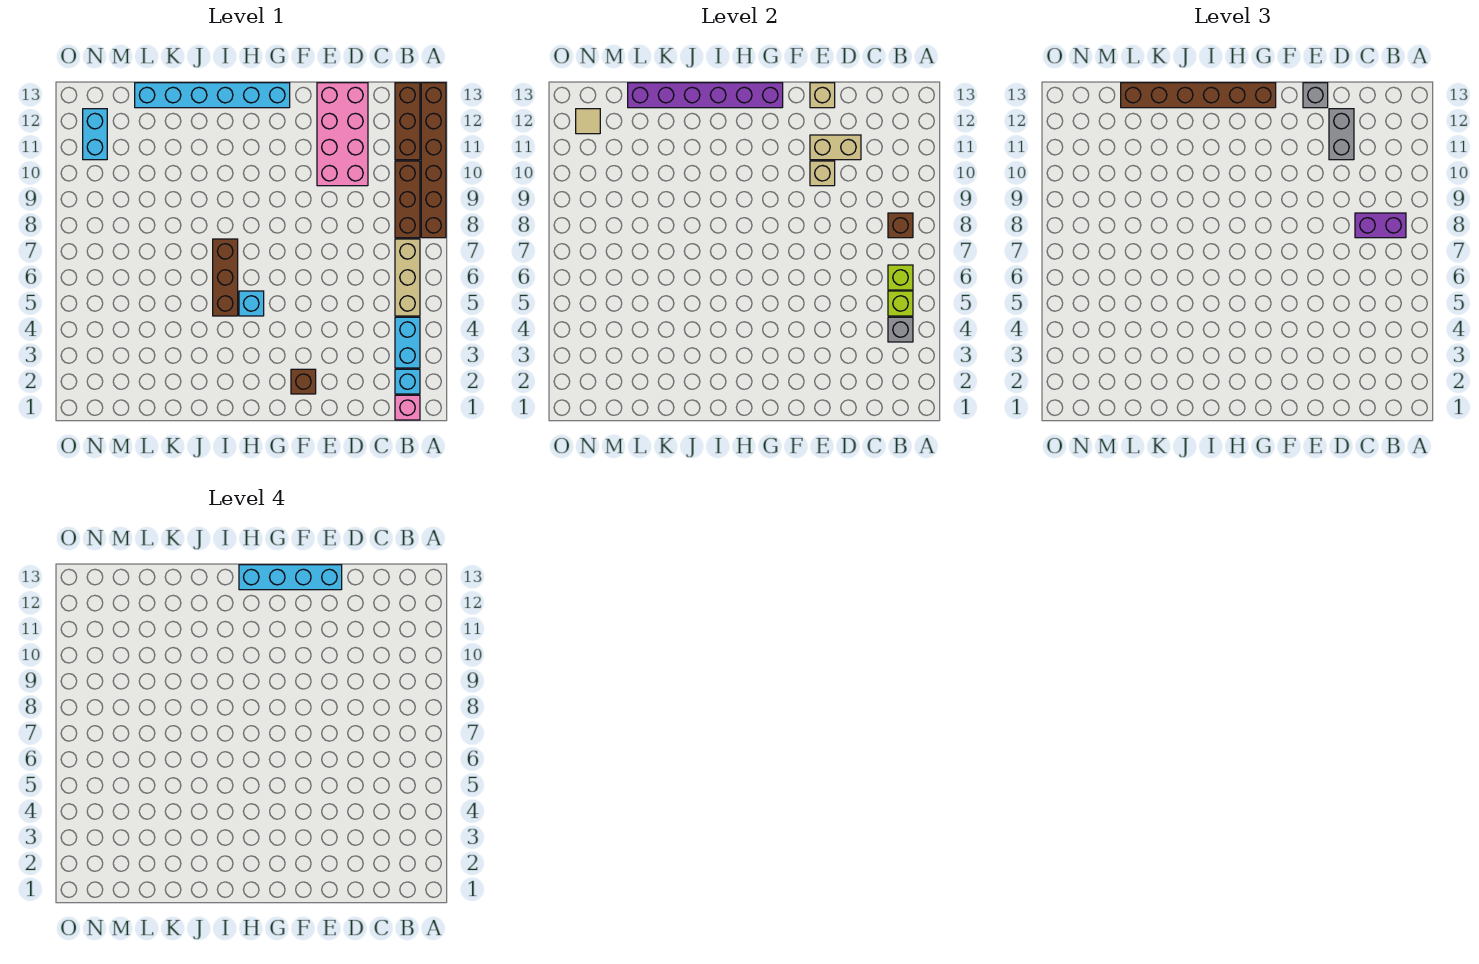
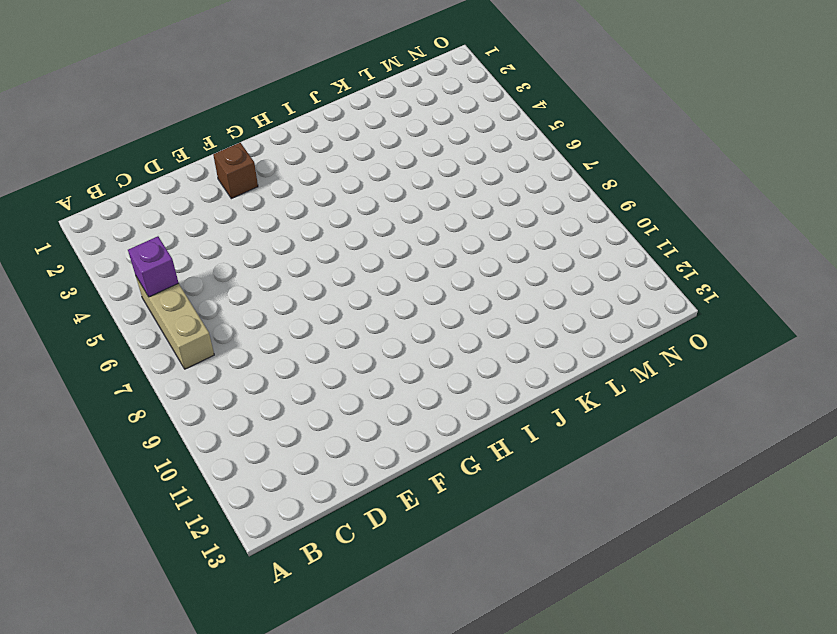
purple 1x1 brick [128,236,178,297] -> lime 1x1 brick [888,291,913,316]
none -> brown 1x6 brick [421,83,446,238]
none -> pink 1x1 brick [395,395,420,420]
none -> cyan 1x1 brick [395,369,420,394]

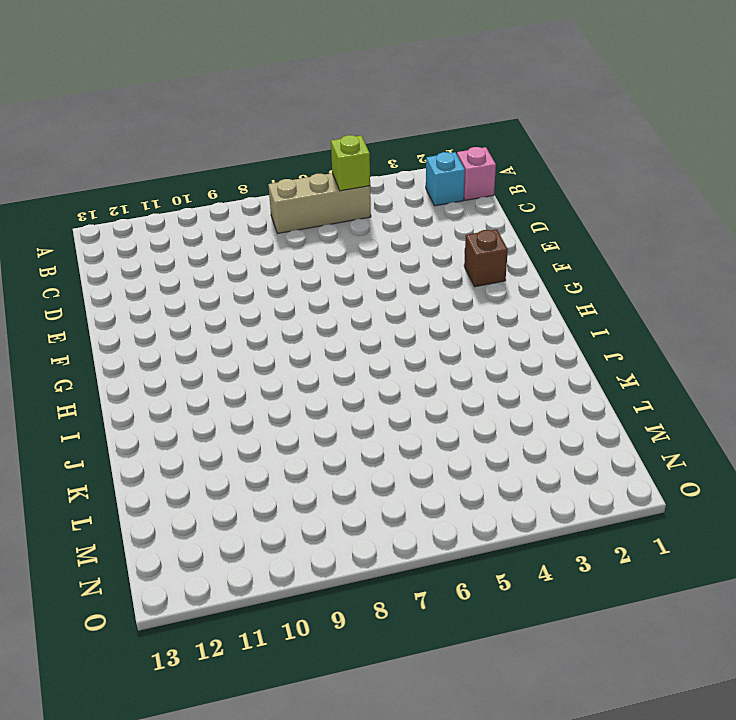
none -> brown 1x6 brick [421,83,446,238]
none -> cyan 1x2 brick [395,317,420,368]
none -> brown 1x3 brick [395,161,420,238]

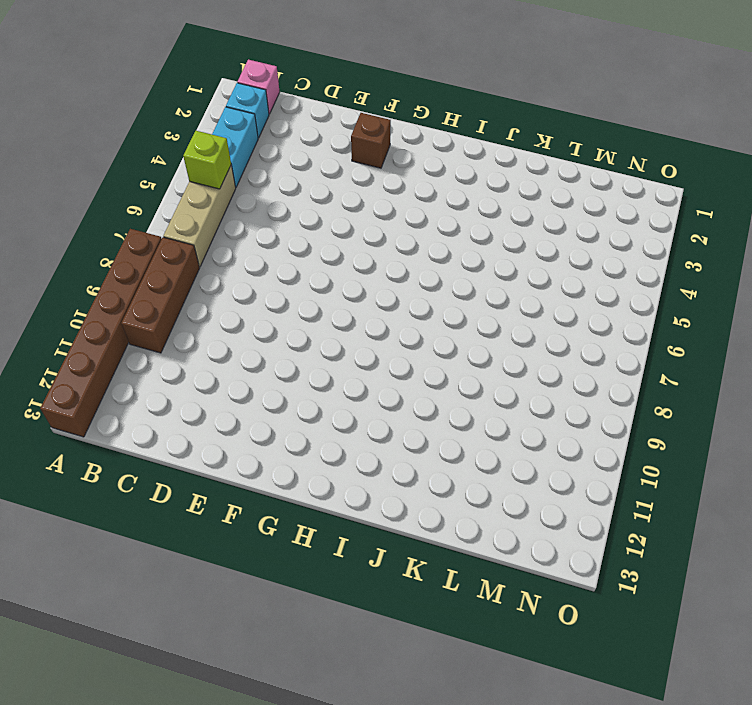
none -> brown 1x3 brick [395,83,420,160]
none -> pink 2x4 brick [317,83,368,186]
none -> cyan 1x6 brick [135,83,290,108]

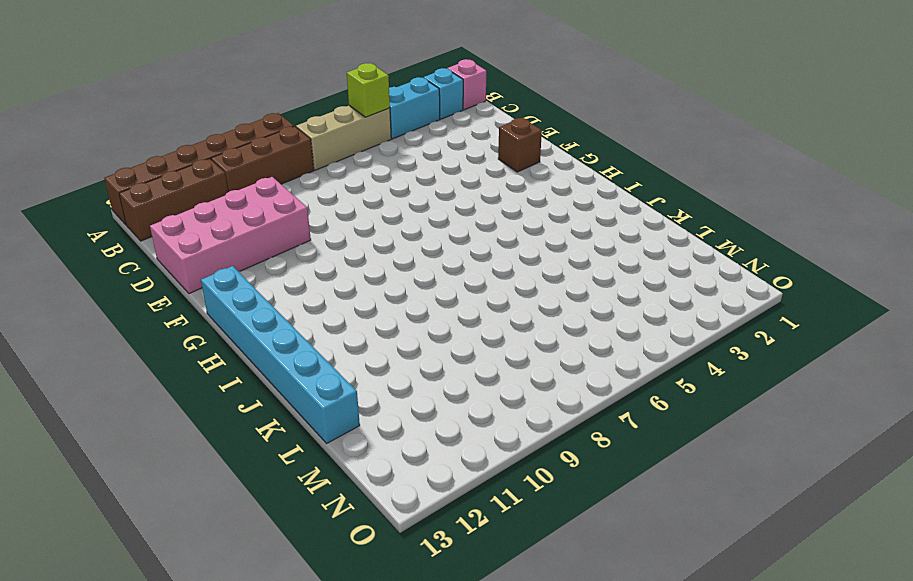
none -> cyan 1x1 brick [239,291,264,316]
none -> brown 1x3 brick [213,239,238,316]
none -> cyan 1x2 brick [83,109,107,160]

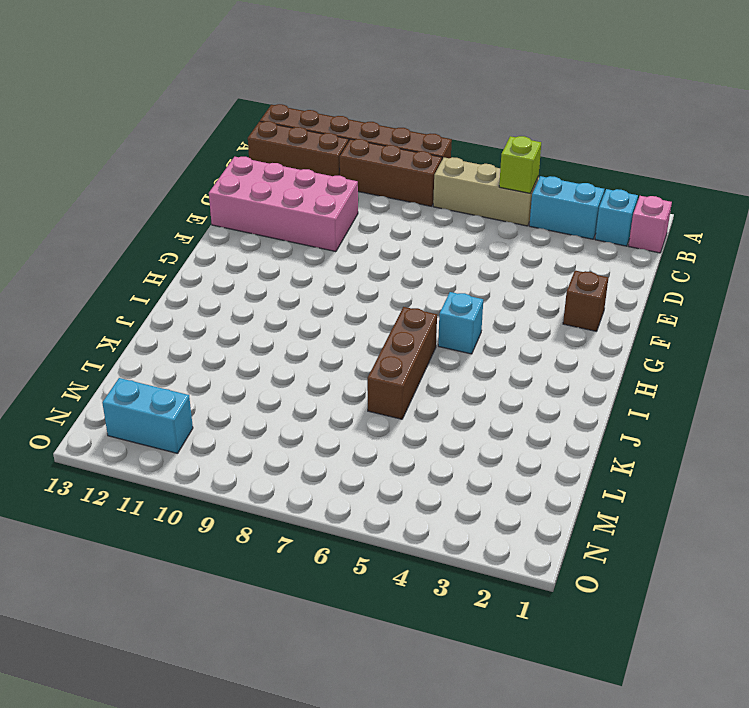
brown 1x3 brick [367,307,437,419] -> brown 1x3 brick turned to [213,239,238,316]
none -> cyan 1x6 brick [135,83,290,108]
none -> grey 1x1 brick [888,317,913,342]
none -> lime 1x1 brick [888,265,913,290]

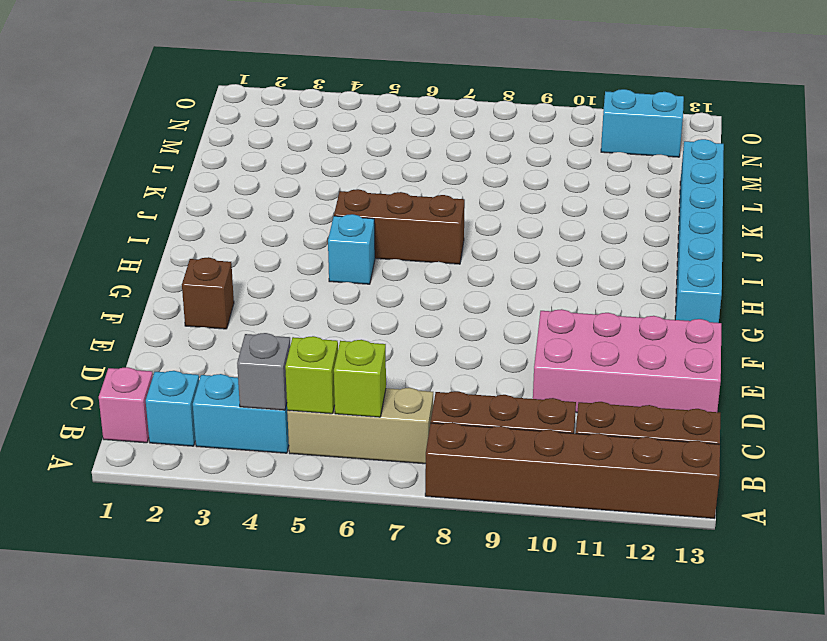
none -> brown 1x1 brick [888,213,913,238]
none -> tan 1x2 brick [810,135,861,160]
none -> tan 1x1 brick [810,161,835,186]

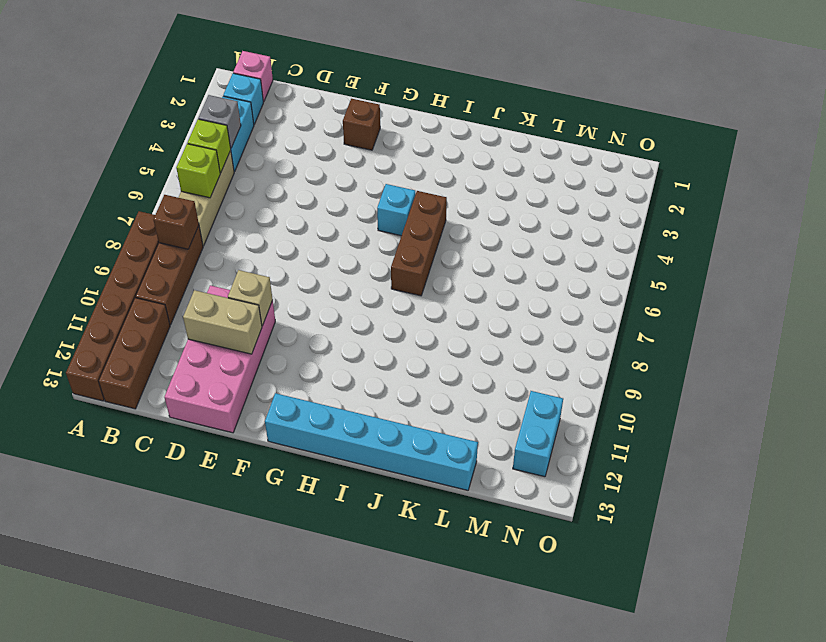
none -> tan 1x1 brick [810,83,835,108]
none -> purple 1x6 brick [628,83,783,108]
none -> tan 1x1 tile [576,109,600,134]

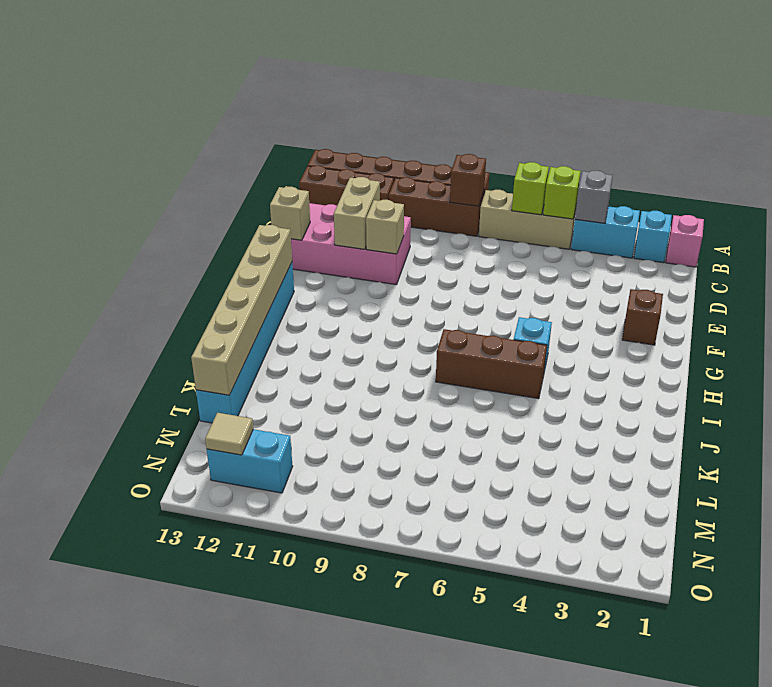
tan 1x6 brick [191,225,292,395] -> purple 1x6 brick [628,83,783,108]
none -> purple 1x2 brick [1355,213,1406,238]
none -> grey 1x2 brick [1329,109,1354,160]
none -> grey 1x1 brick [1303,83,1328,108]

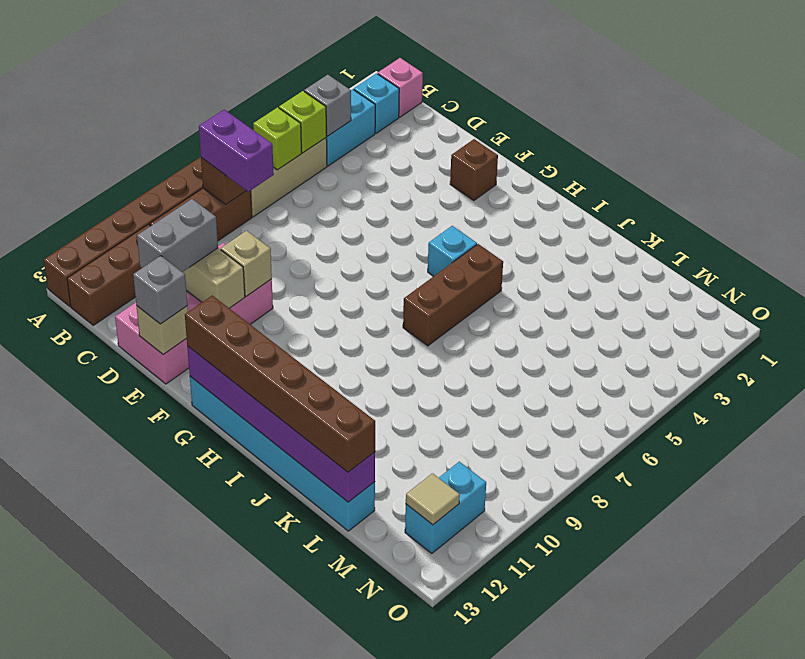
none -> cyan 1x4 brick [239,565,342,590]

